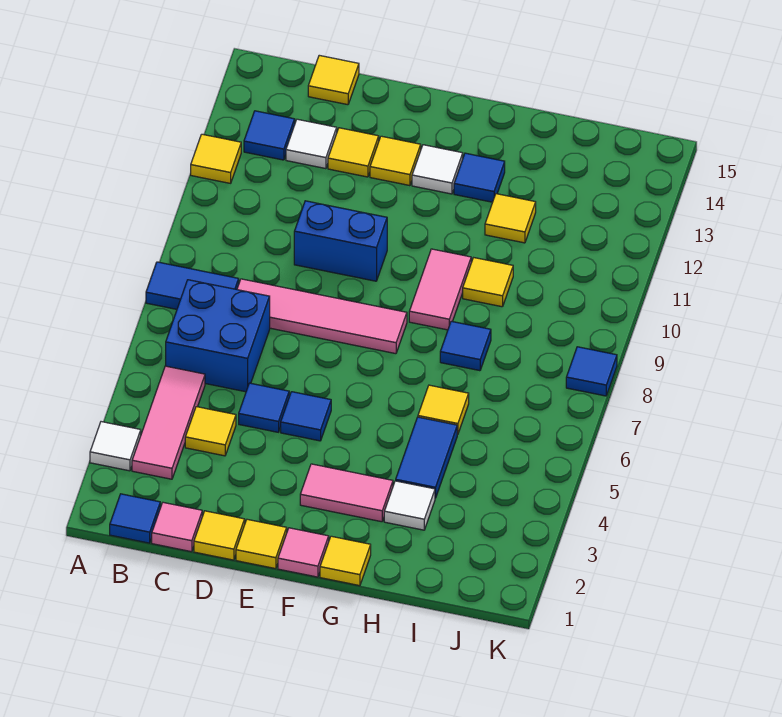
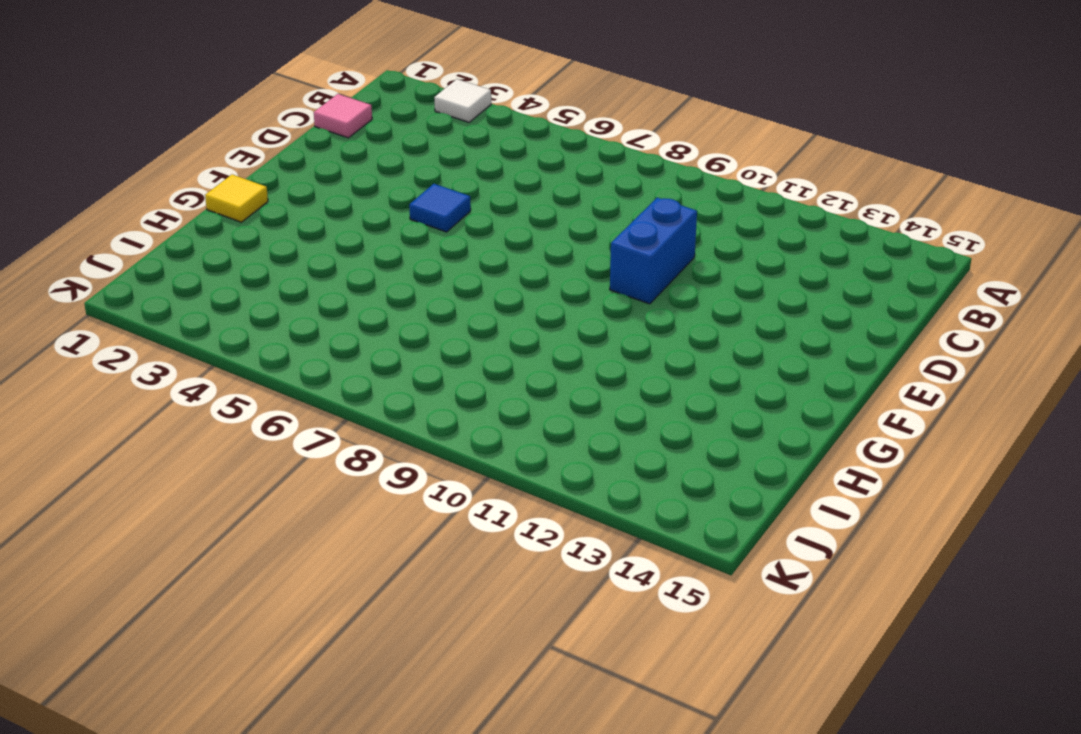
none -> blue 1x2 tile [146,262,239,309]
none -> yellow 1x1 tile [191,134,241,183]
none -> blue 1x1 tile [110,494,160,543]
none -> pink 1x3 tile [132,366,205,479]

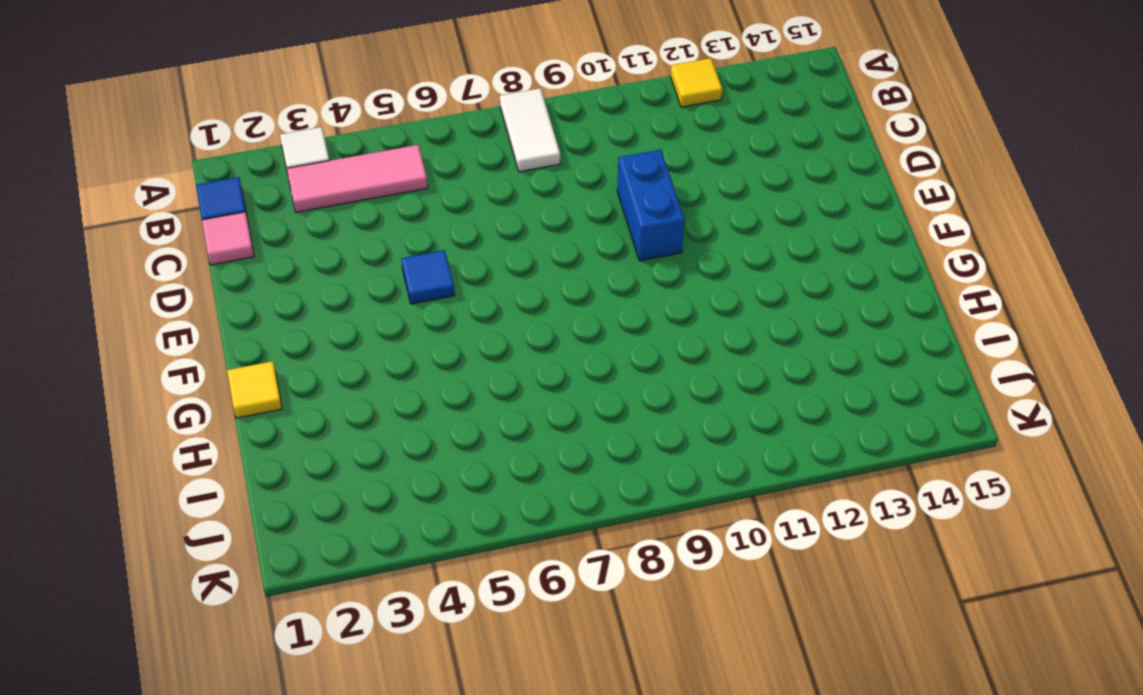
white 1x2 tile [500,88,560,172] -> blue 1x2 tile [146,262,239,309]
none -> blue 2x2 brick [166,280,270,392]
none -> blue 1x1 tile [244,111,295,160]
none -> yellow 1x1 tile [185,407,236,456]
none -> pink 1x4 tile [237,279,407,354]

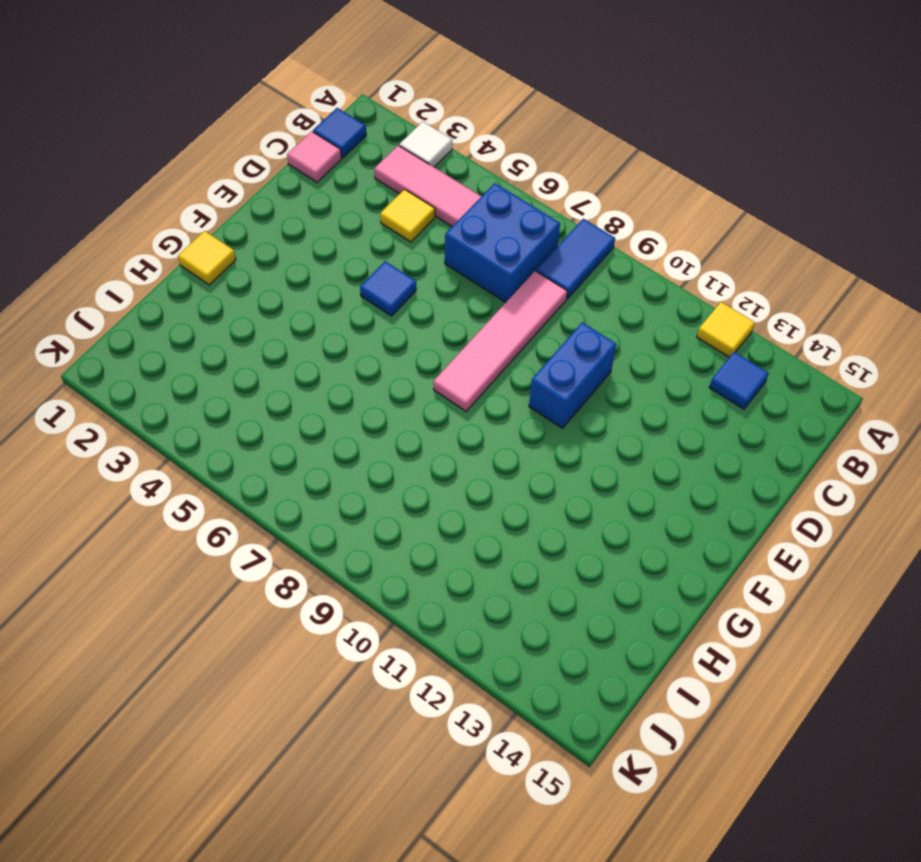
none -> white 1x1 tile [286,119,337,169]
none -> yellow 1x1 tile [308,55,359,105]
none -> yellow 1x1 tile [194,511,245,560]
none -> blue 1x1 tile [239,383,289,432]

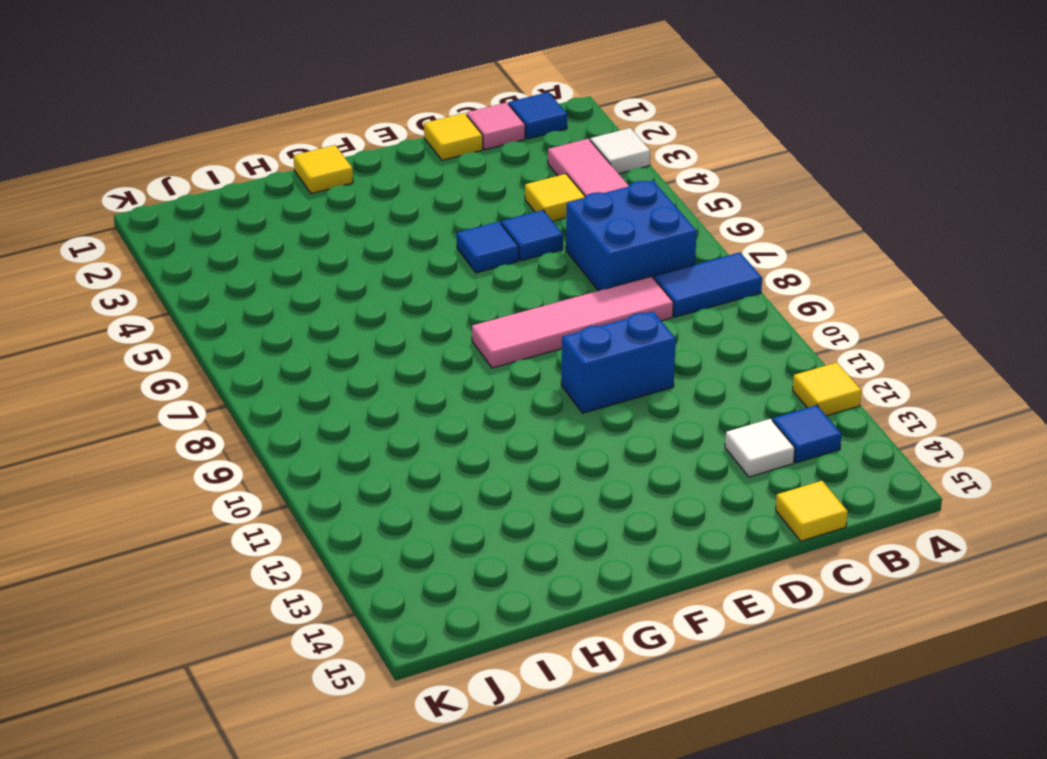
none -> yellow 1x1 tile [328,128,379,177]
none -> yellow 1x1 tile [236,519,287,569]
none -> yellow 1x1 tile [370,136,421,186]
none -> pink 1x1 tile [278,528,329,577]

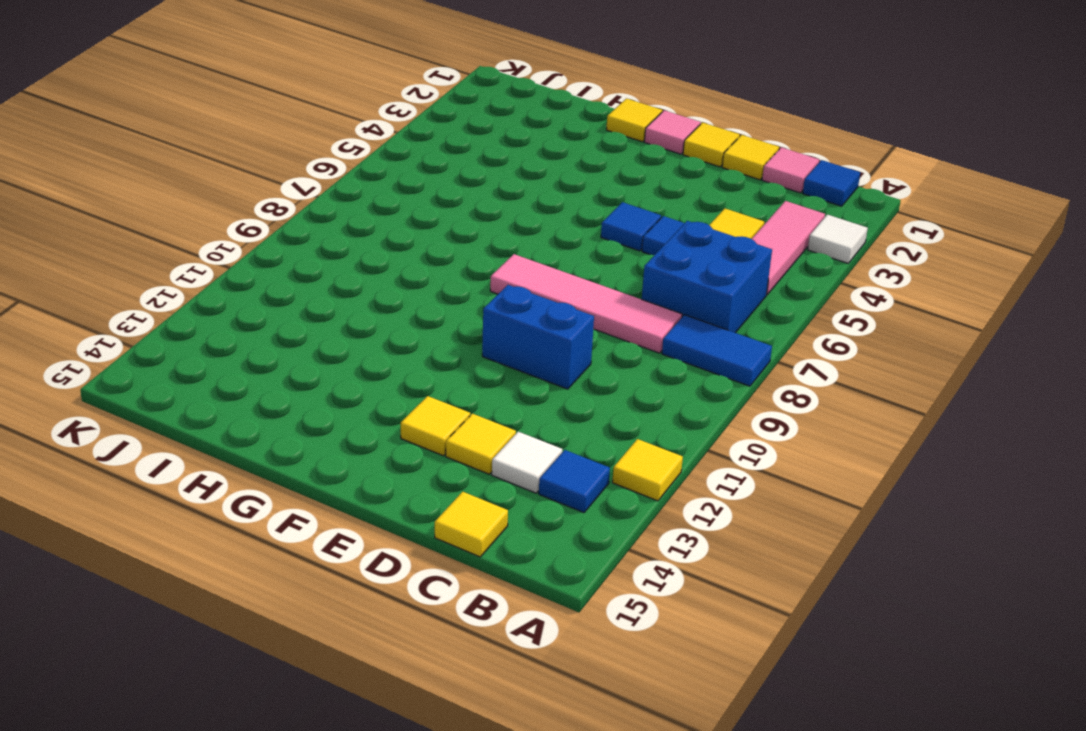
none -> pink 1x2 tile [300,464,393,522]
none -> white 1x1 tile [412,145,463,194]
none -> pink 1x2 tile [409,249,471,330]
none -> blue 1x1 tile [454,153,505,202]

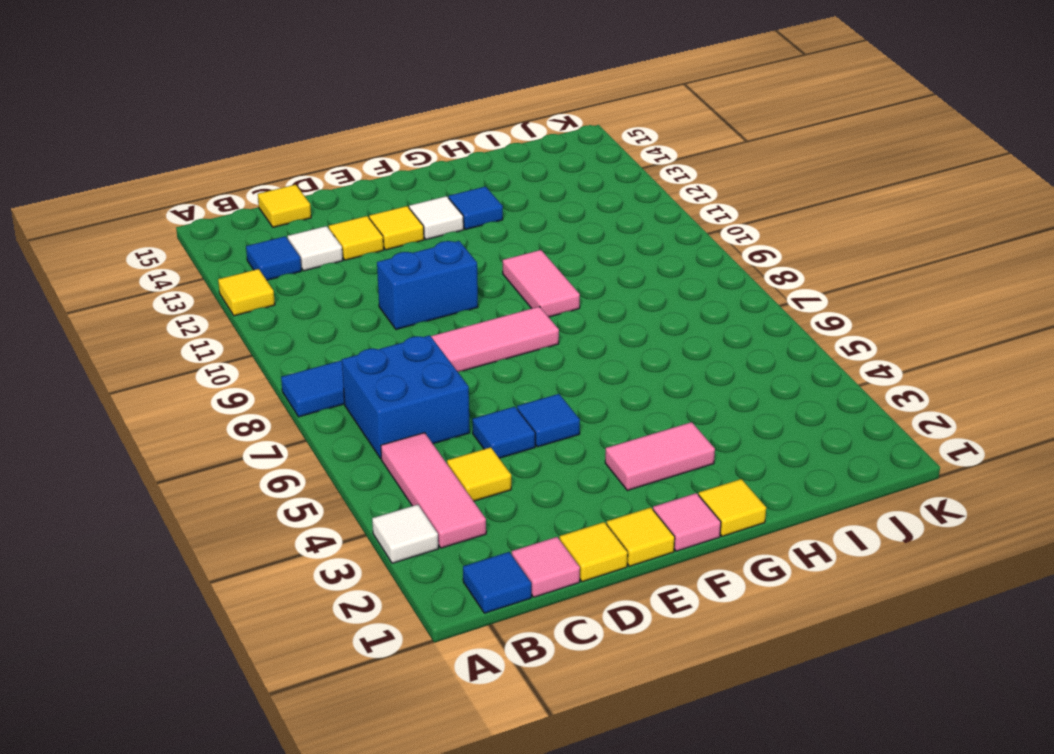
none -> white 1x1 tile [384,481,435,530]
none -> blue 1x2 tile [396,417,457,498]
none -> yellow 1x1 tile [418,385,469,434]
none -> blue 1x1 tile [440,321,491,371]

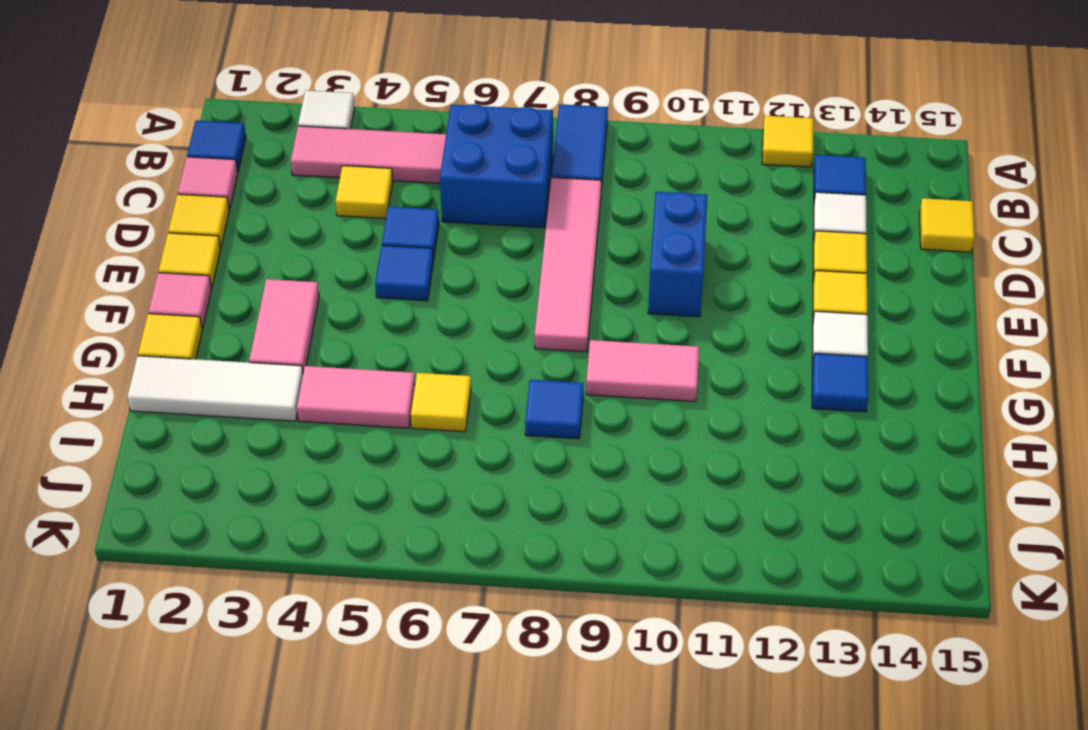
white 1x3 tile [127,356,303,421] -> white 1x1 tile [384,481,435,530]
pink 1x2 tile [297,366,415,428] -> blue 1x2 tile [396,417,457,498]
none -> yellow 1x1 tile [463,258,513,307]
none -> yellow 1x1 tile [485,194,536,243]
none -> blue 1x1 tile [566,347,617,396]

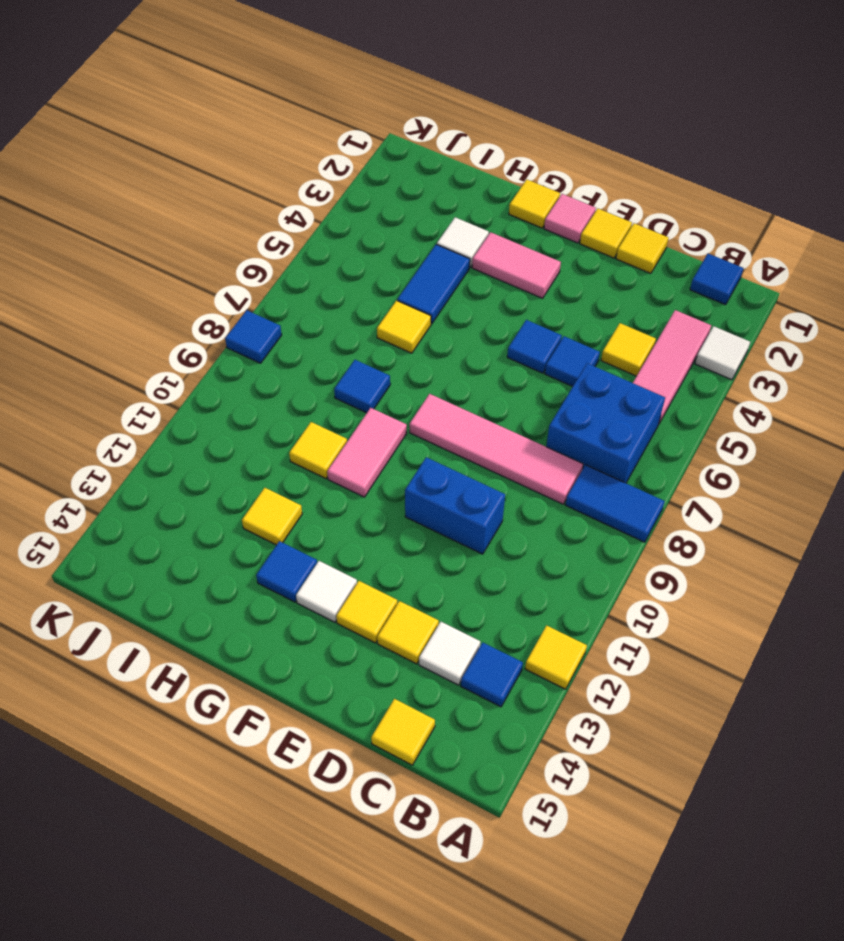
none -> pink 1x1 tile [152,502,202,552]

